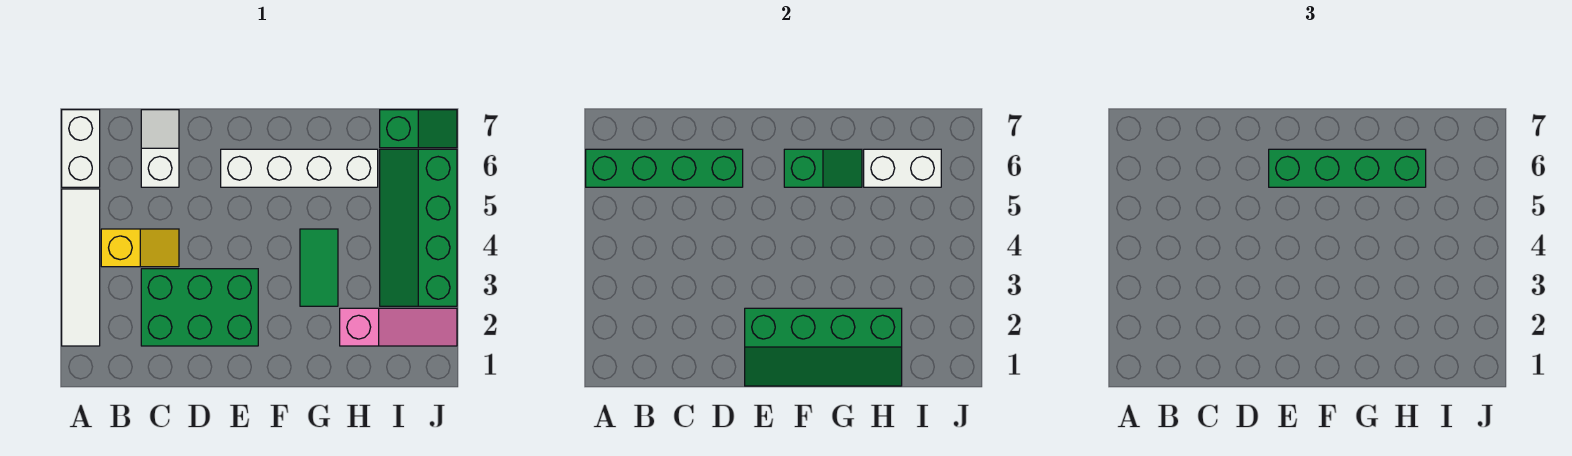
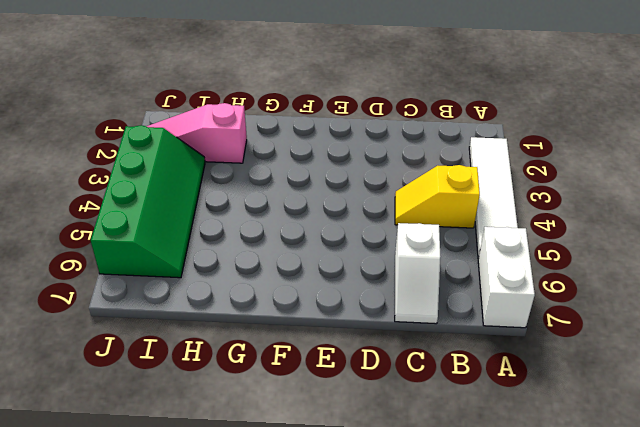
none -> green 2x3 brick [141,269,258,346]
none -> white 1x4 brick [221,149,378,187]
none -> green 1x2 tile [300,229,338,306]

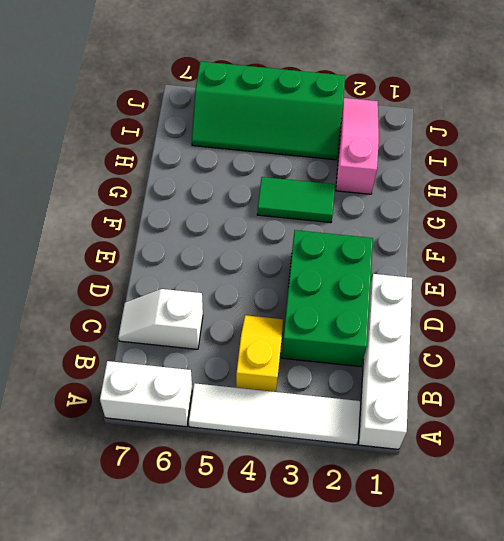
white 1x4 brick [359,274,412,449] -> white 1x4 brick moved to [221,149,378,187]
none -> green 1x2 slope [380,110,457,148]
none -> green 1x4 brick [586,149,743,187]
none -> green 2x4 slope [745,308,902,386]

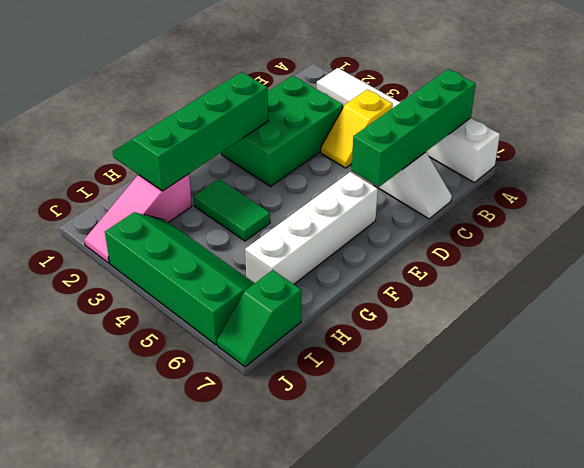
none -> green 1x2 slope [784,149,862,187]
none -> white 1x2 brick [864,149,941,187]
none -> green 1x4 brick [1269,149,1426,187]

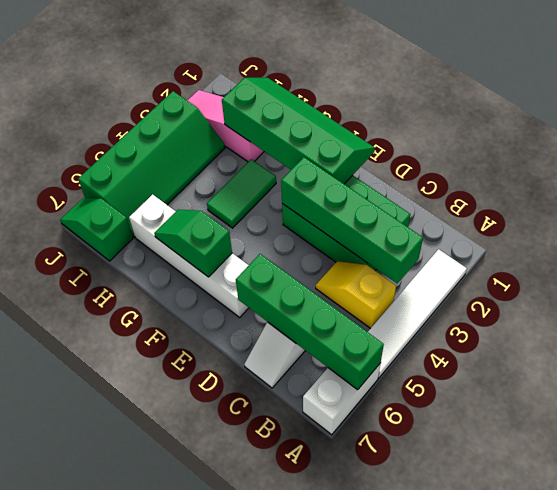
green 1x4 brick [281,157,423,284] -> green 1x4 brick moved to [1269,149,1426,187]
none -> white 1x2 brick [864,149,941,187]

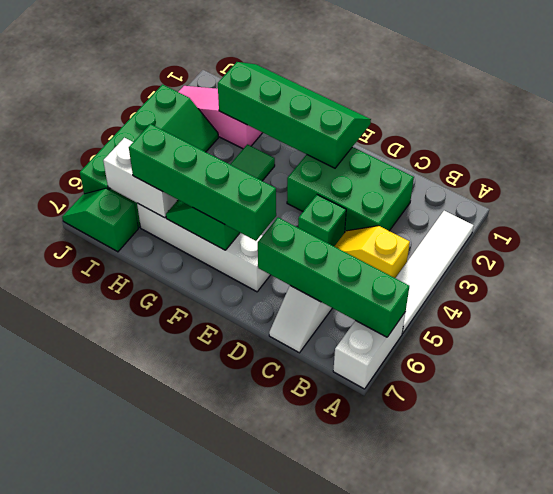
green 1x1 brick [298,195,346,246] -> none

